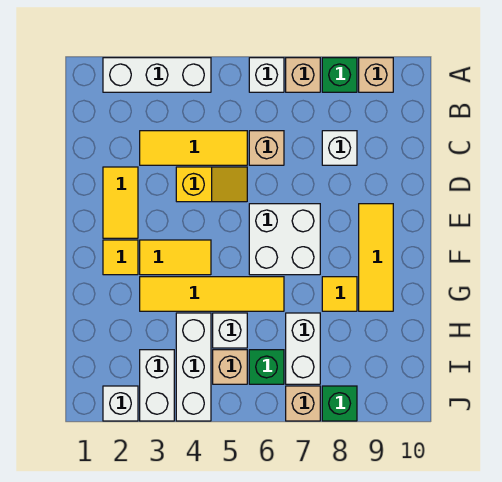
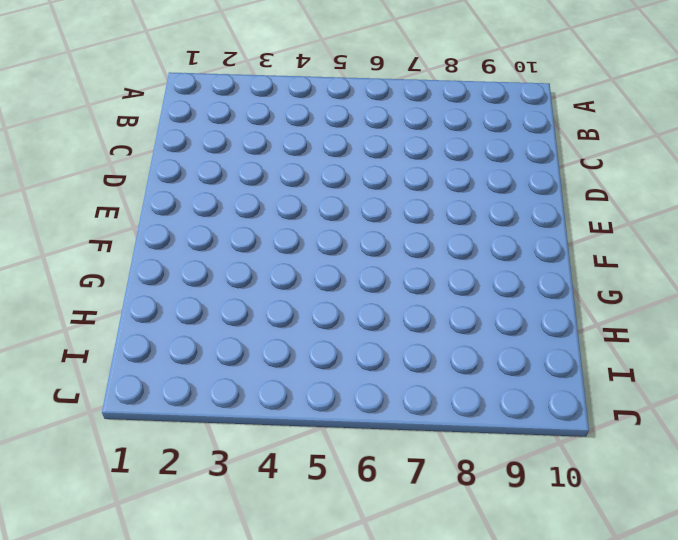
none -> white 1x3 brick [103,58,211,92]
none -> white 1x1 brick [249,58,284,92]
none -> tan 1x1 brick [286,58,320,92]

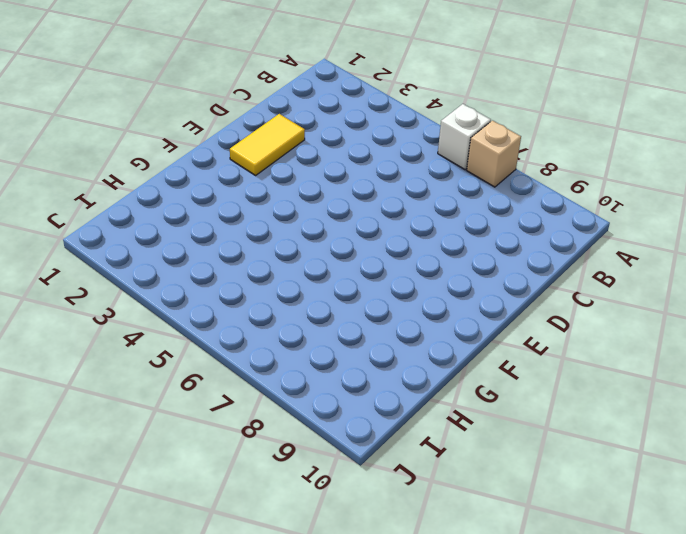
none -> white 1x3 brick [103,58,211,92]
none -> green 1x1 brick [322,58,357,92]
none -> tan 1x1 brick [359,58,393,92]

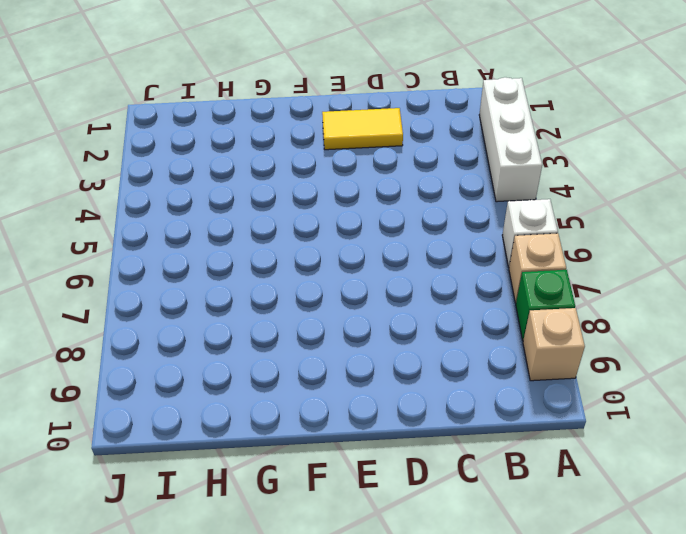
none -> yellow 1x3 tile [140,131,247,165]
none -> tan 1x1 brick [249,131,284,165]
none -> white 1x1 brick [322,131,357,165]

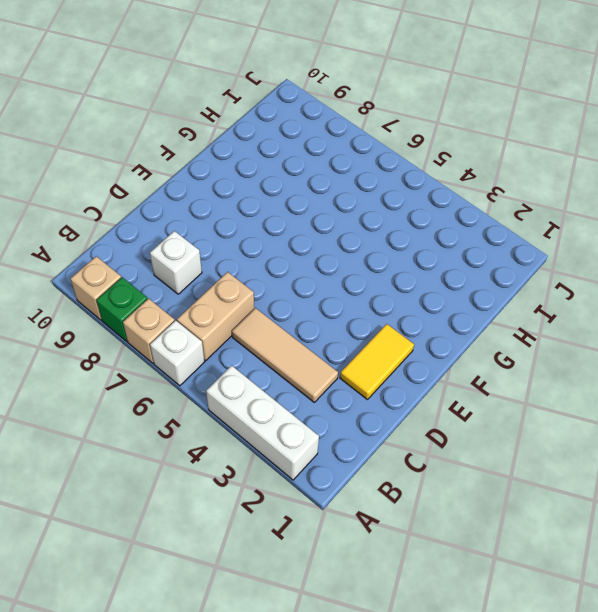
tan 1x2 brick [177,272,254,361] -> tan 1x1 brick [249,131,284,165]
tan 1x3 tile [232,308,338,402] -> yellow 1x3 tile [140,131,247,165]
none -> yellow 1x2 slope [176,167,247,202]
none -> white 2x2 brick [249,204,320,275]
none -> yellow 1x3 tile [359,204,393,311]

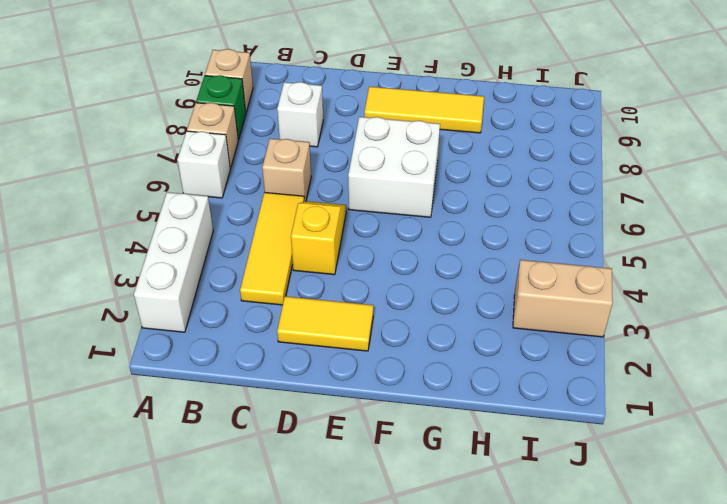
tan 1x2 brick [513,260,613,337] -> white 1x2 brick [140,350,174,421]
none -> yellow 1x1 tile [103,240,138,275]
none -> yellow 1x2 tile [140,240,211,275]
none -> yellow 1x4 tile [140,277,284,311]

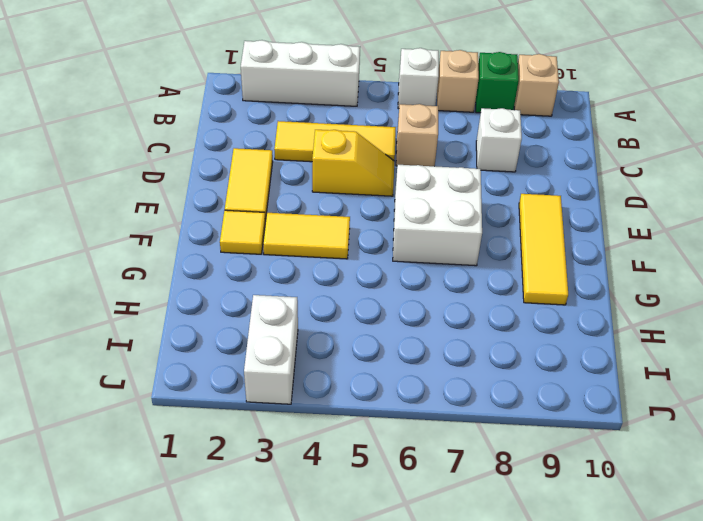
none -> yellow 1x4 tile [140,277,284,311]
none -> yellow 1x1 tile [322,277,357,311]
none -> white 1x3 brick [176,313,211,421]

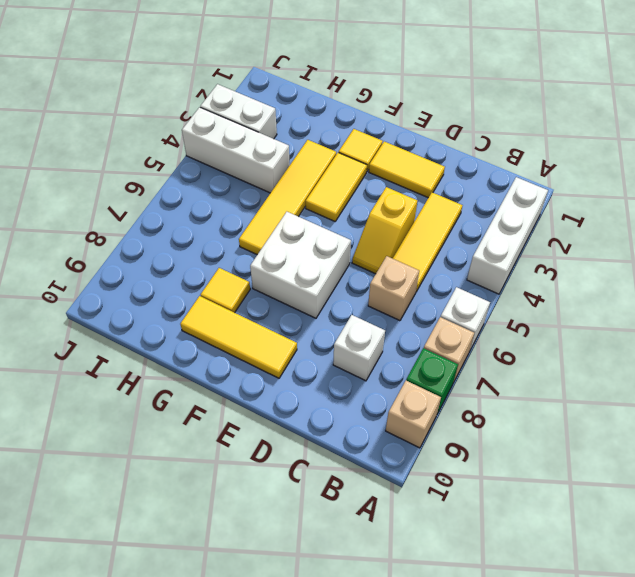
none -> white 1x1 brick [213,313,247,348]
none -> white 1x2 brick [286,313,320,384]
none -> tan 1x1 brick [213,350,247,384]

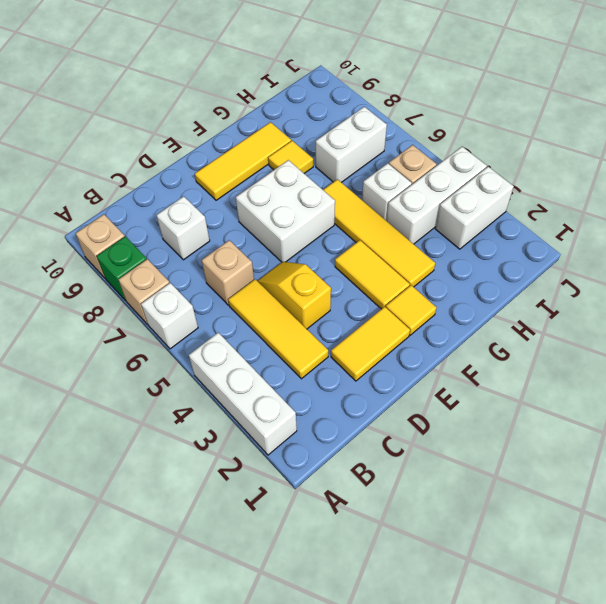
none -> green 1x1 brick [249,350,284,384]
none -> white 1x1 brick [103,386,138,421]
none -> tan 1x1 brick [286,386,320,421]

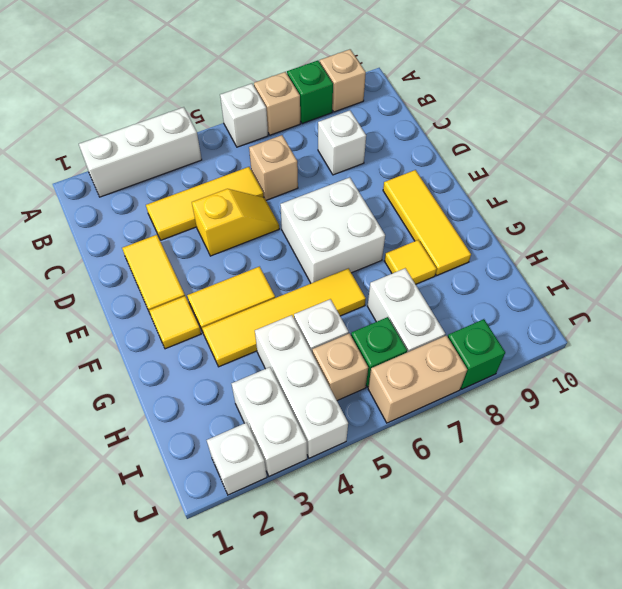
tan 1x2 brick [368,336,467,423] -> tan 1x1 brick [286,386,320,421]

